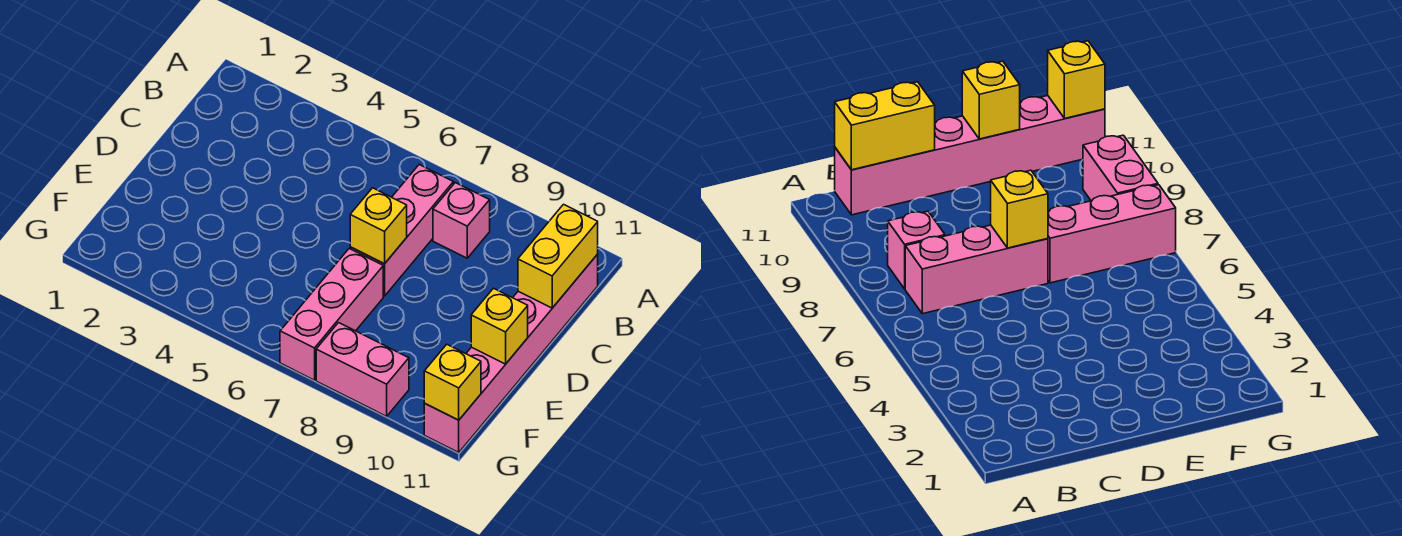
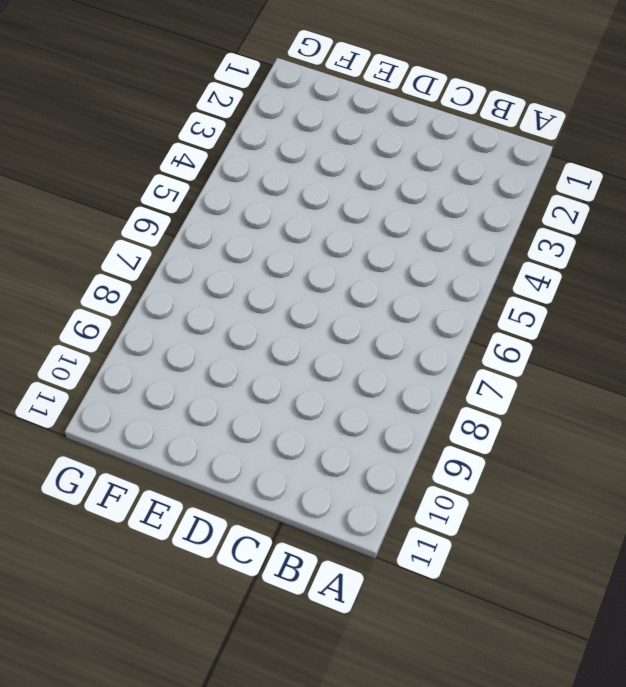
none -> pink 1x3 brick [350,164,453,296]
none -> pink 1x1 brick [433,183,490,258]

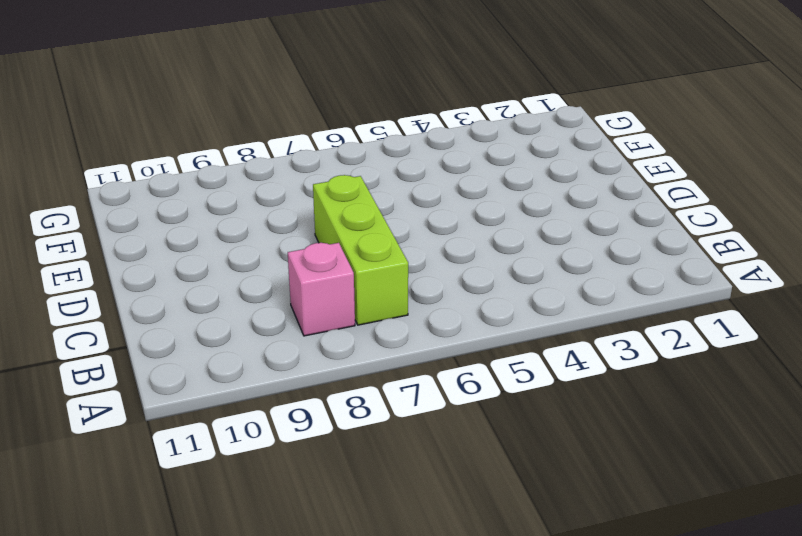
lime 1x3 brick [313,175,408,325] -> pink 1x3 brick [350,164,453,296]
none -> pink 1x6 brick [424,254,598,452]
none -> pink 1x3 brick [280,248,383,380]

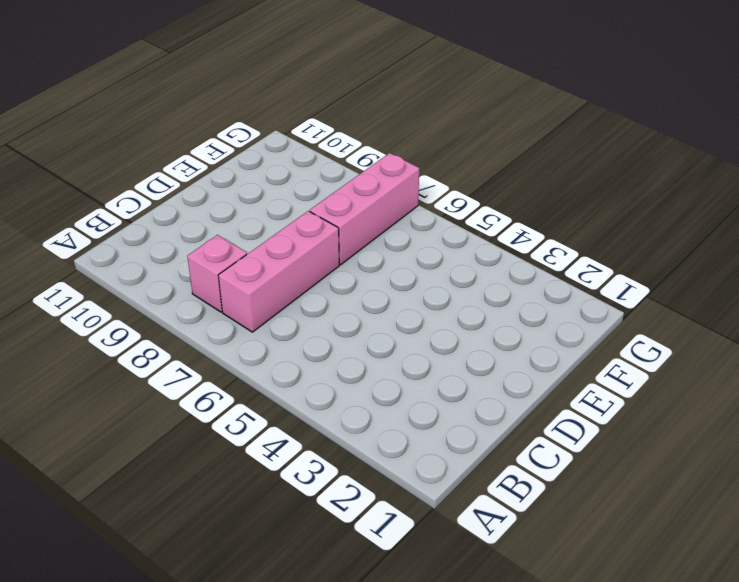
none -> pink 1x6 brick [424,254,598,452]
none -> pink 1x2 brick [316,323,409,416]

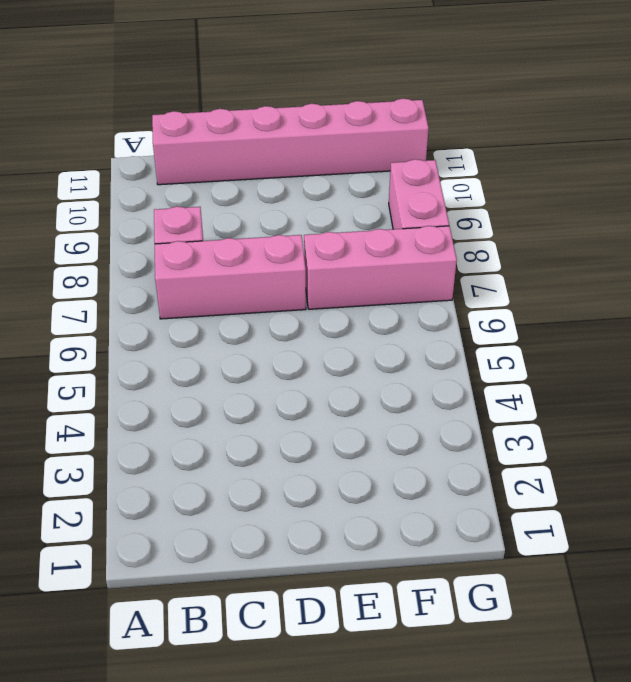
none -> yellow 1x2 brick [518,204,598,308]
none -> yellow 1x1 brick [350,188,407,264]

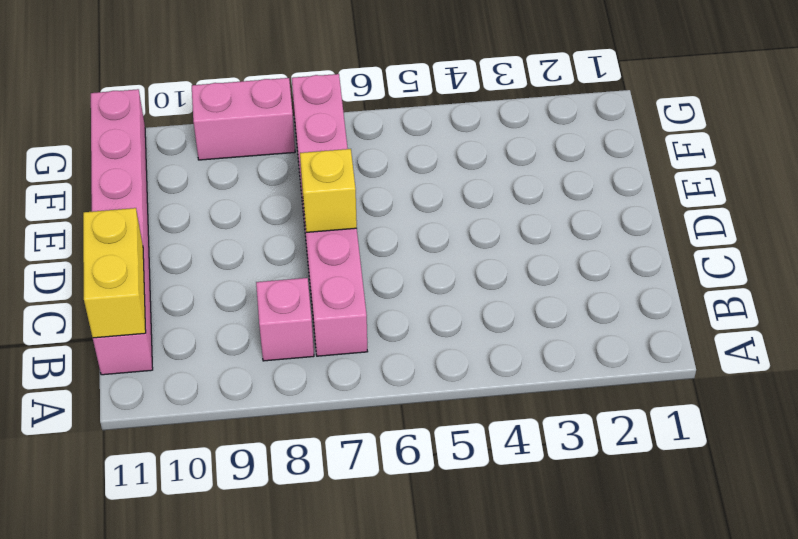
none -> yellow 1x1 brick [471,288,528,364]
none -> yellow 1x1 brick [424,344,481,420]

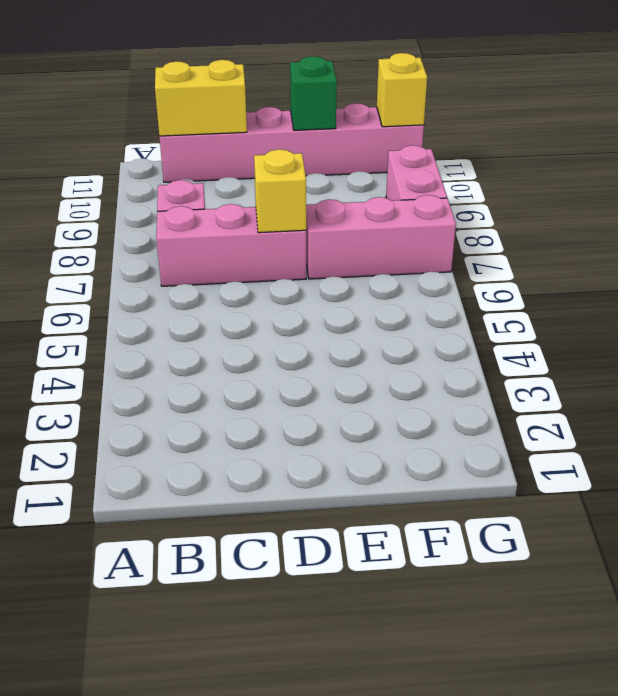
green 1x1 brick [290,56,337,130] -> yellow 1x1 brick [471,288,528,364]

